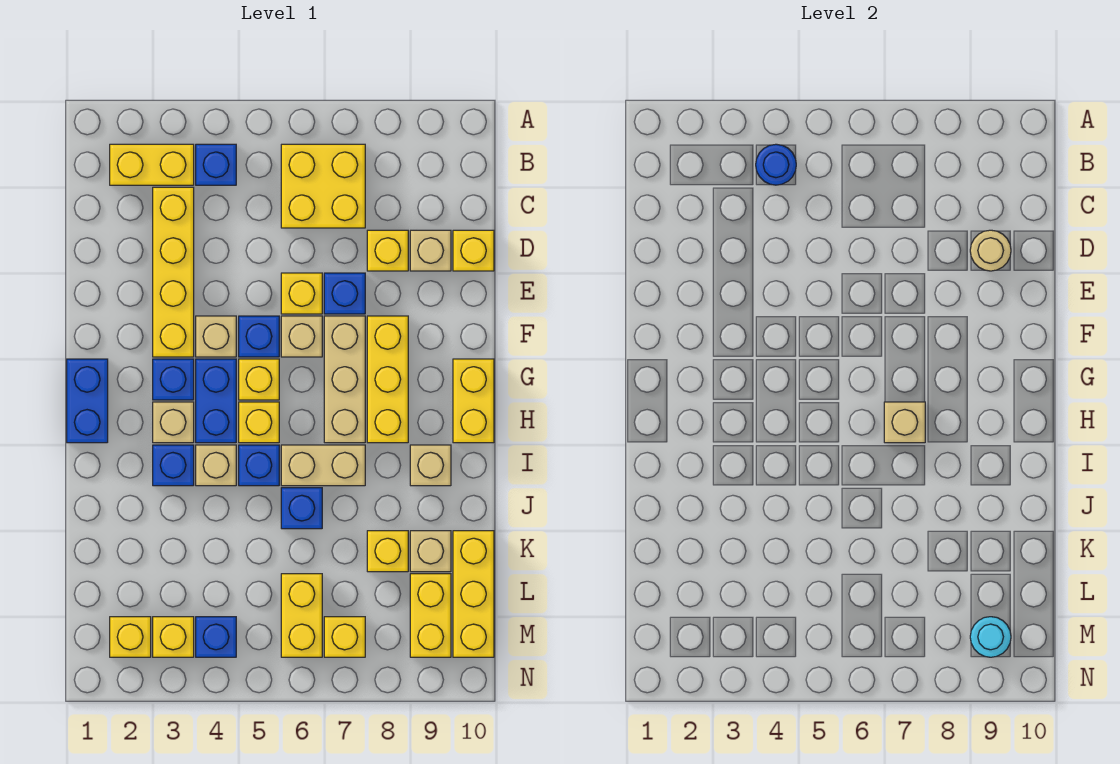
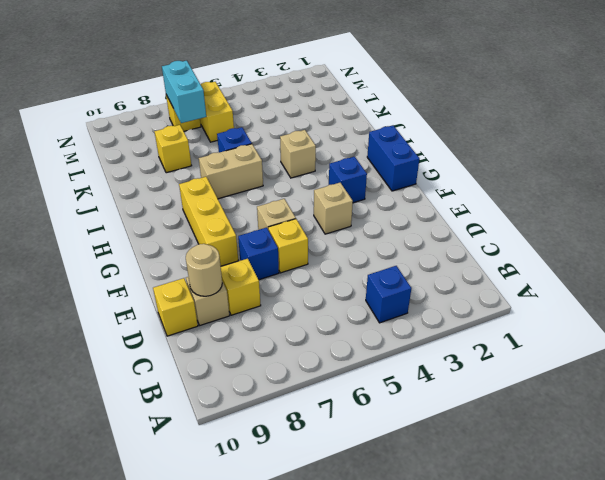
cyan 1x2 brick [162,61,206,123] -> none
none -> yellow 1x2 brick [110,144,194,185]
none -> yellow 2x2 brick [281,144,365,228]
none -> yellow 1x4 brick [153,187,194,357]
none -> blue 1x1 brick [239,316,279,357]

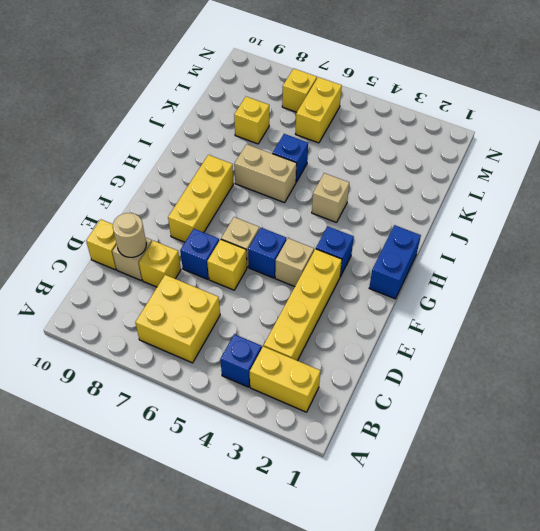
none -> tan 1x3 brick [324,316,365,443]
none -> blue 1x2 brick [196,359,236,443]
none -> yellow 1x1 brick [239,359,279,400]
none -> yellow 1x2 brick [453,359,494,443]

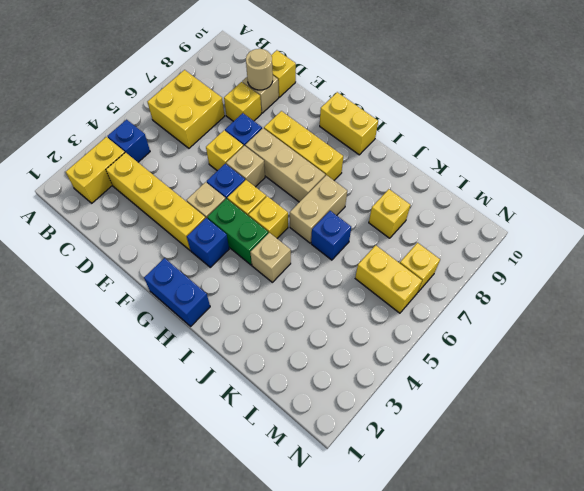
green 1x2 brick [207,199,268,265] -> blue 1x2 brick [196,359,236,443]
none -> tan 1x1 brick [153,402,194,443]
none -> blue 1x1 brick [153,445,194,486]
none -> blue 1x1 brick [239,445,279,486]
none -> tan 1x1 brick [410,445,451,486]

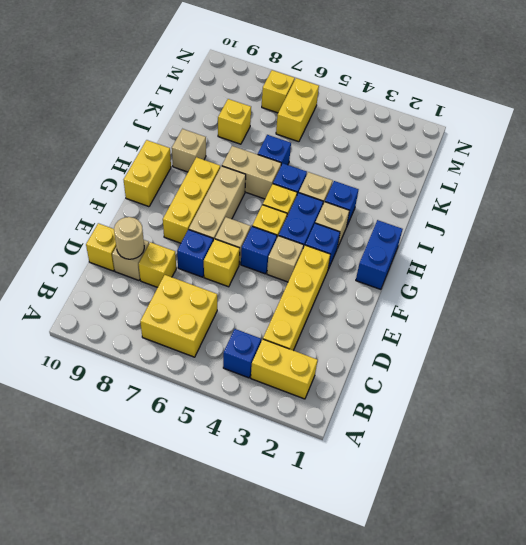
none -> tan 1x1 brick [410,531,451,572]
none -> yellow 1x3 brick [453,531,494,657]
none -> yellow 1x2 brick [410,574,451,657]
none -> yellow 1x1 brick [110,617,151,657]

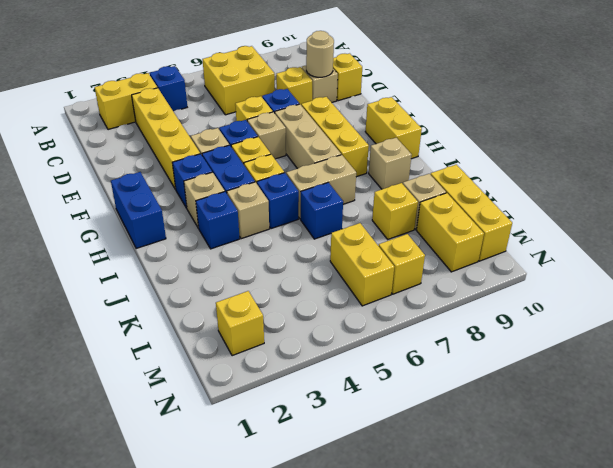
none -> yellow 1x1 brick [153,617,194,657]
none -> blue 1x1 brick [196,617,236,657]
none -> blue 1x1 round brick [756,144,796,185]
none -> tan 1x1 brick [884,402,925,443]

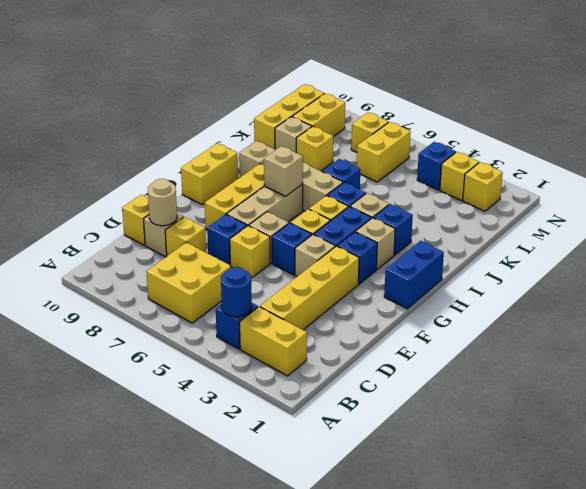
none -> cyan 1x1 round brick [970,617,1011,657]

